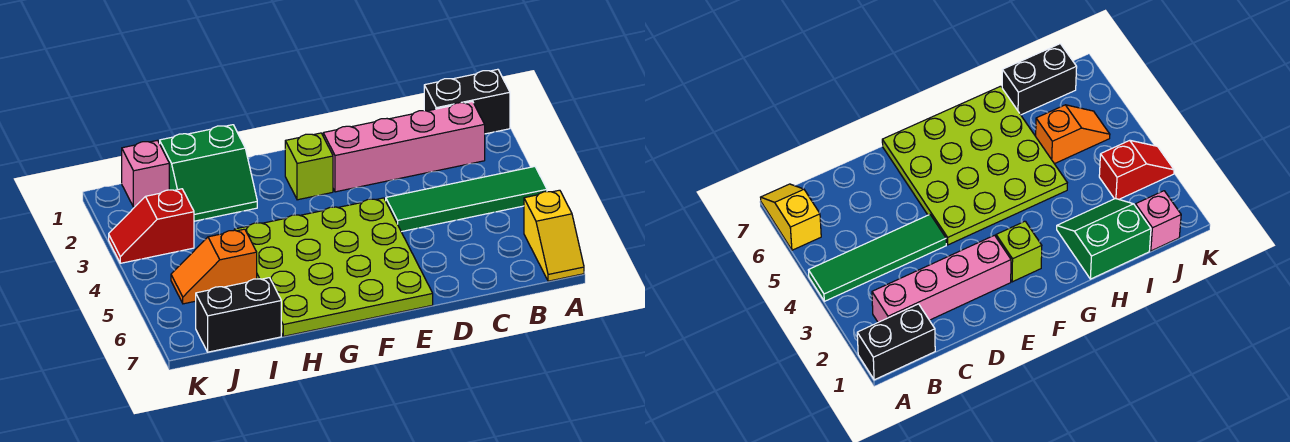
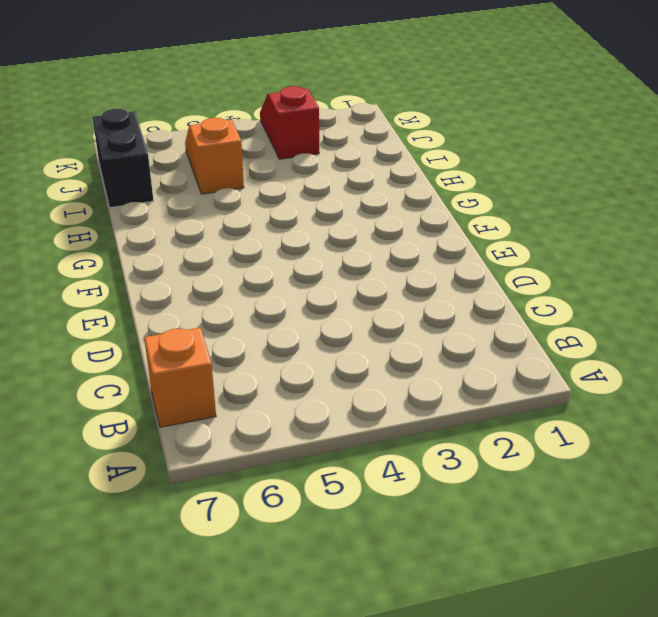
orange 1x1 brick [144,327,216,427] -> none
none -> black 1x2 brick [424,69,510,134]
none -> green 1x4 tile [386,167,547,232]

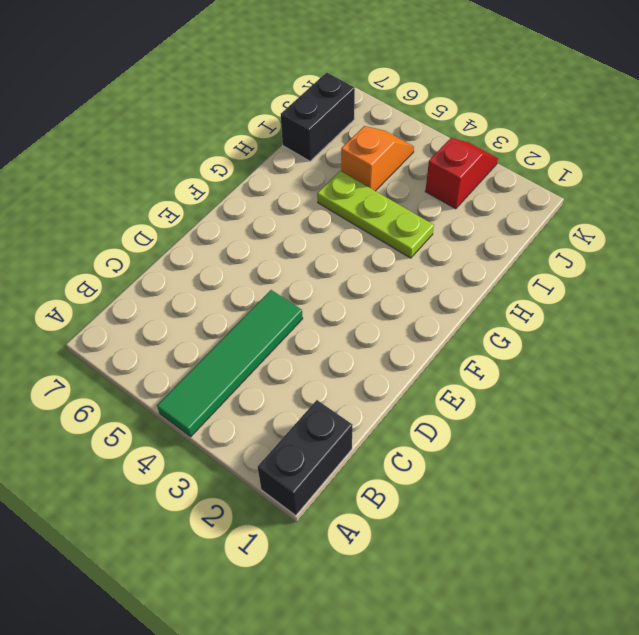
lime 1x3 plate [317,171,434,258] -> lime 4x4 plate [234,198,433,336]
none -> yellow 1x2 slope [524,190,584,281]
none -> pink 1x4 brick [323,102,485,192]

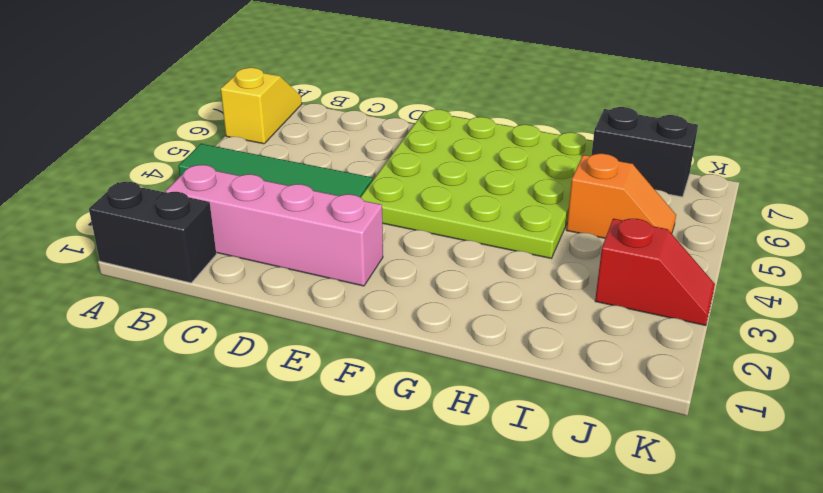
none -> lime 1x1 brick [285,133,333,200]
none -> green 2x2 slope [160,125,257,221]

